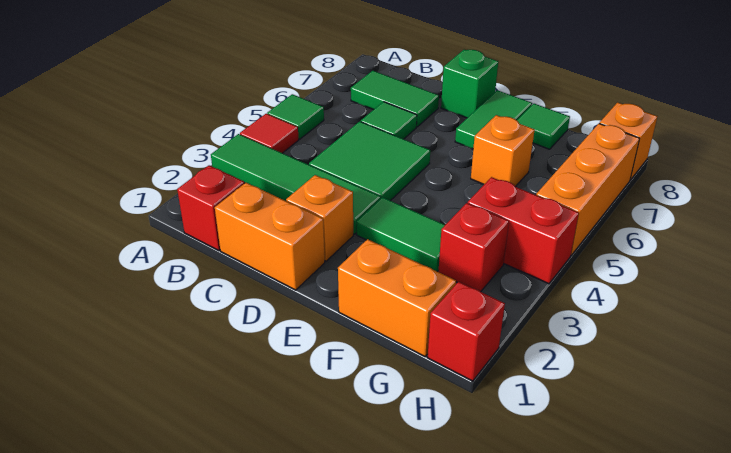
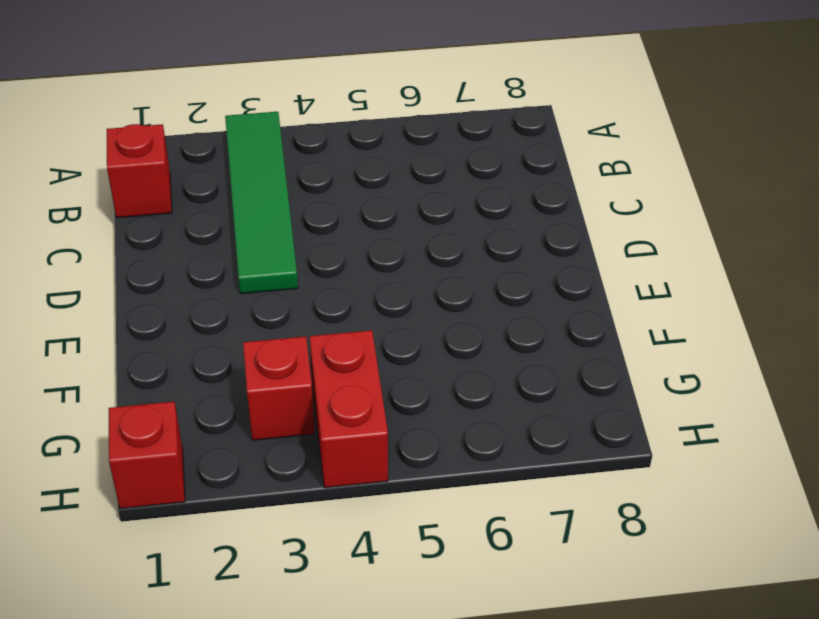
none -> red 1x1 tile [240,114,299,153]
none -> green 1x1 tile [267,94,324,139]
none -> green 1x2 tile [351,71,439,127]

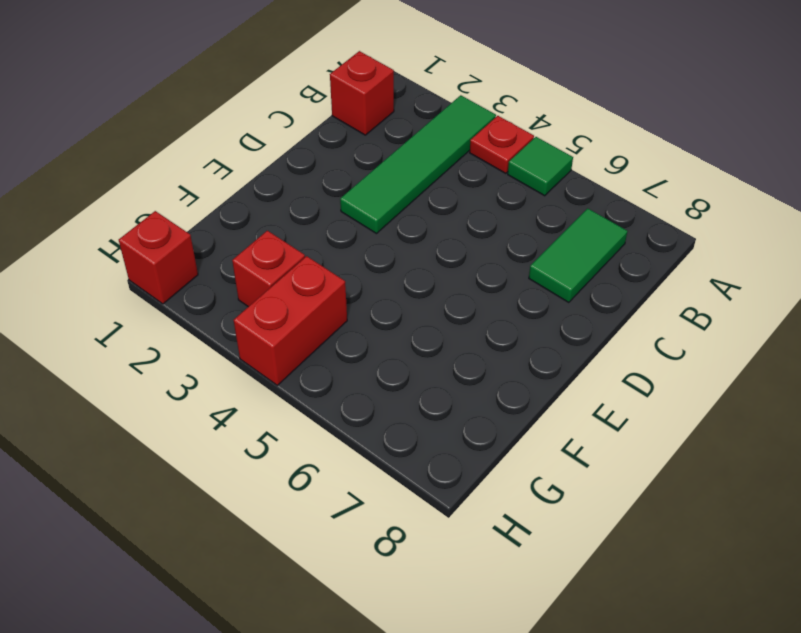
red 1x1 plate [470,116,534,173] -> red 1x1 tile [240,114,299,153]
none -> orange 1x2 brick [215,183,325,290]
none -> green 2x2 tile [309,121,430,201]
none -> green 1x1 tile [361,102,417,139]

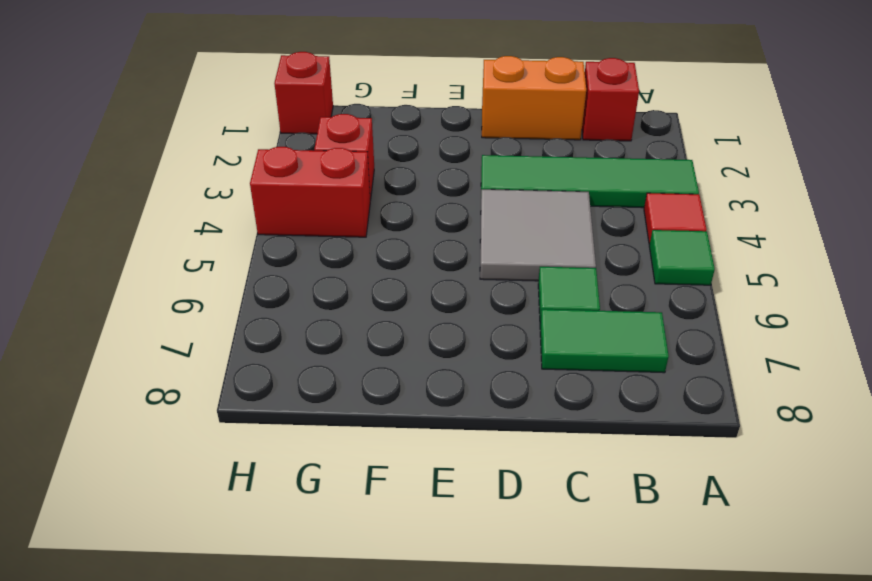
grey 2x2 tile [480,189,596,281] -> green 2x2 tile [309,121,430,201]
none -> orange 1x1 brick [286,175,353,261]
none -> green 1x1 brick [441,50,498,118]
none -> green 1x2 tile [357,197,445,271]

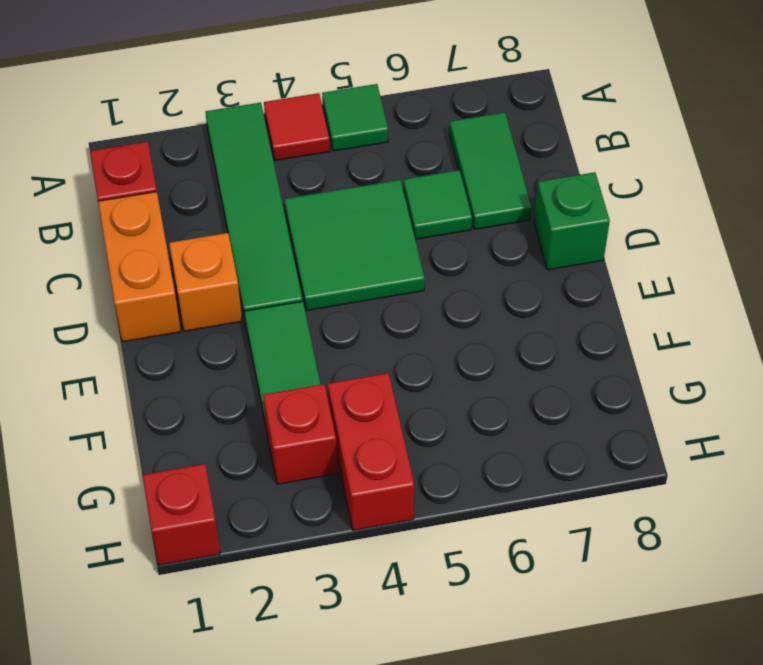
none -> green 1x2 tile [455,90,532,149]
none -> orange 1x2 brick [338,239,456,356]
none -> orange 1x1 brick [471,115,535,187]

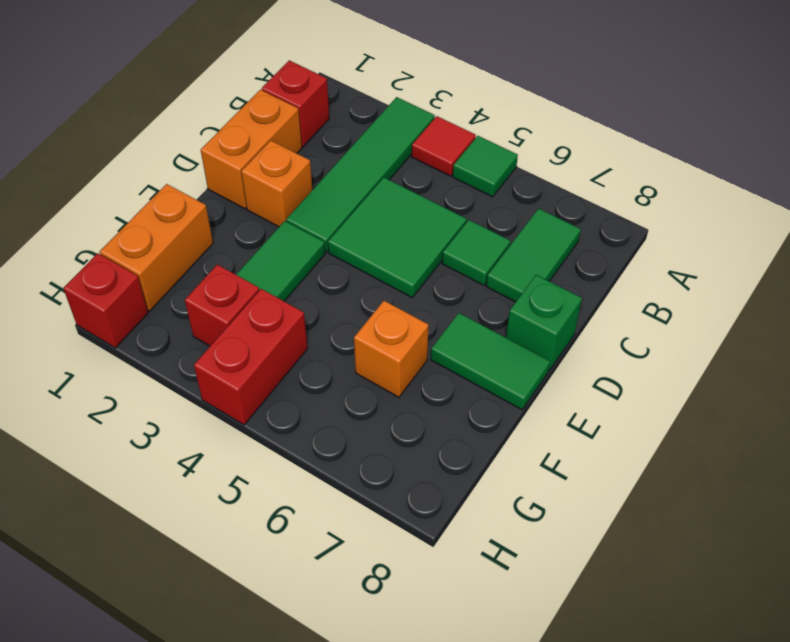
none -> green 1x1 tile [517,104,570,149]
none -> orange 1x3 brick [536,124,640,255]
none -> orange 1x1 brick [599,102,657,180]

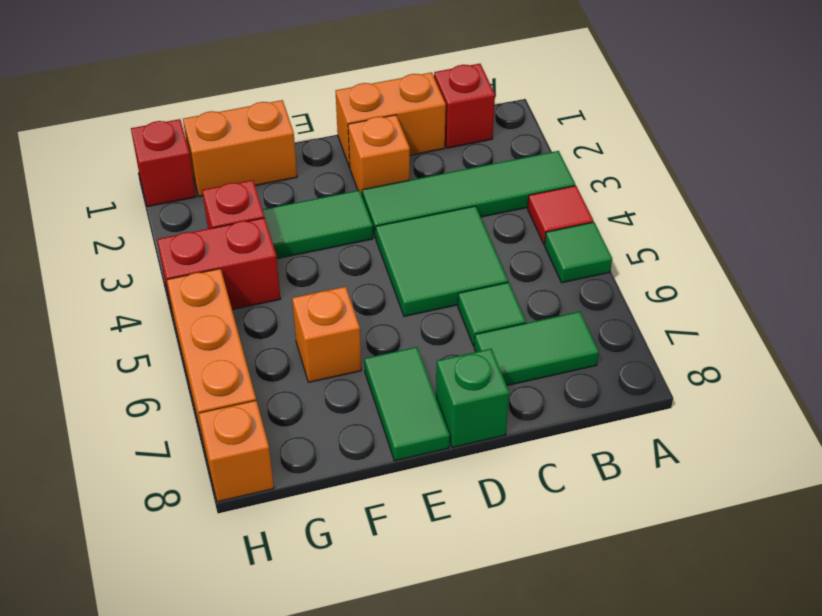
none -> green 1x1 tile [517,104,570,149]

